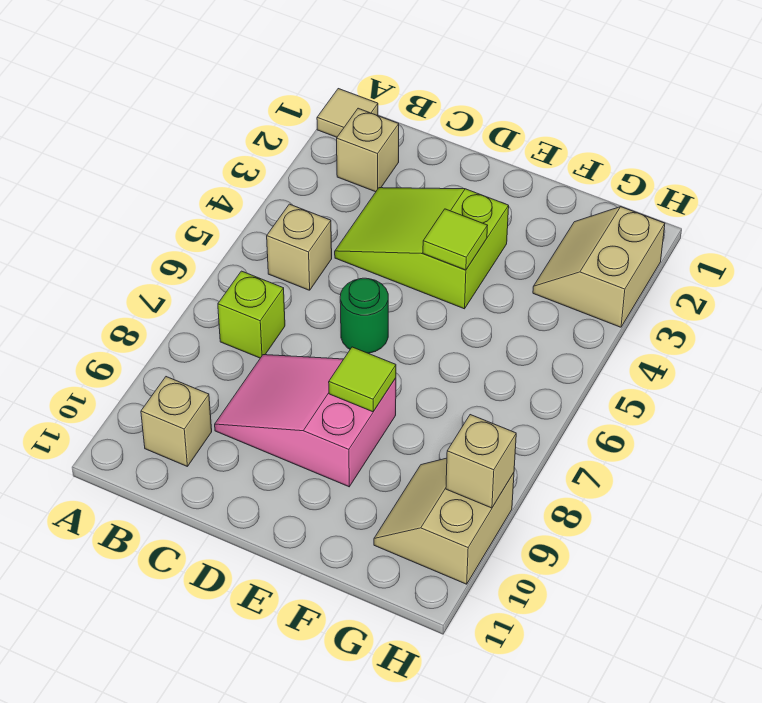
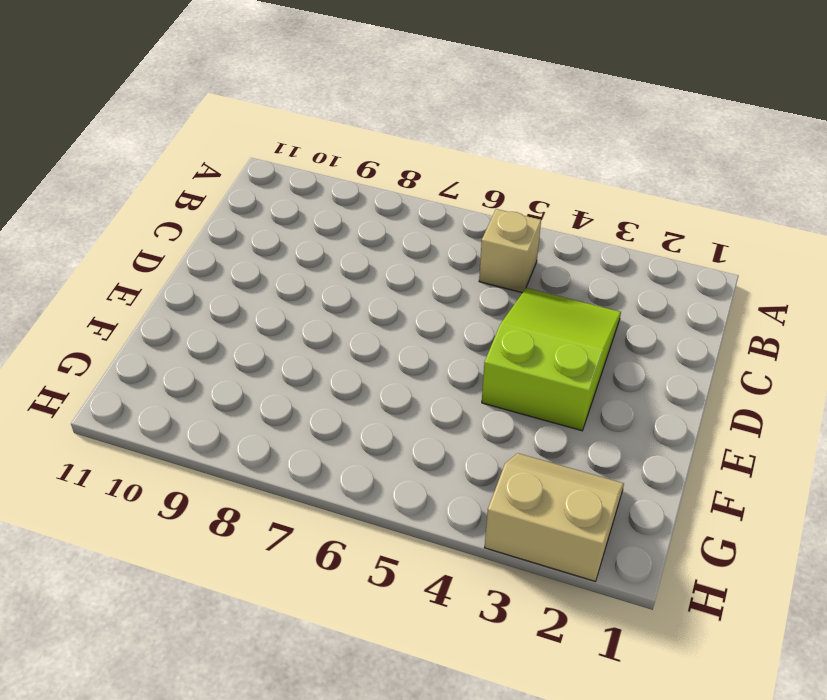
none -> tan 1x1 tile [317,89,378,137]
none -> tan 1x1 brick [337,108,399,192]
none -> lime 1x1 brick [218,271,285,358]

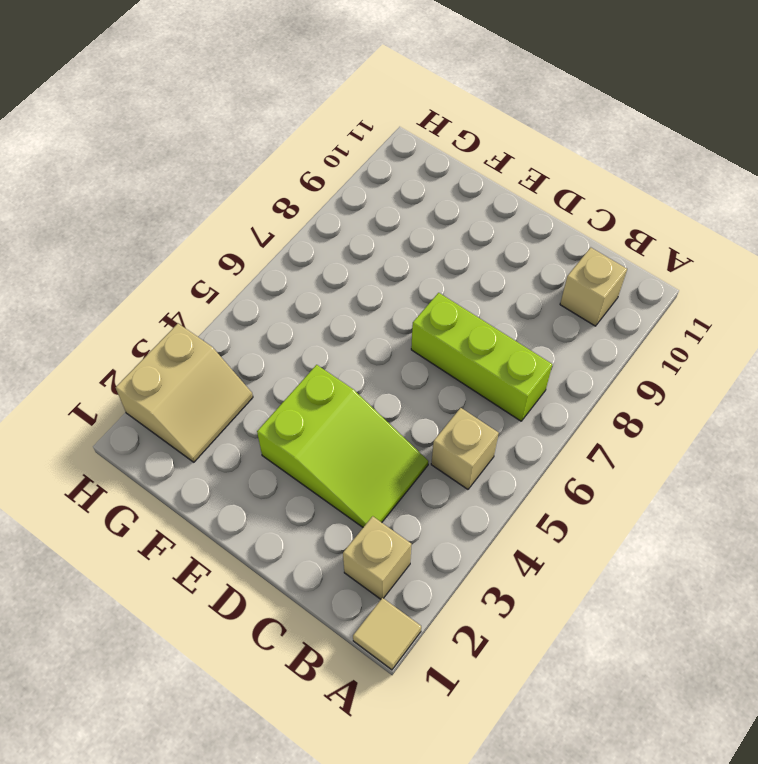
lime 1x3 brick [411,293,552,421] -> lime 1x1 brick [218,271,285,358]
none -> pink 2x3 slope [215,355,396,487]
none -> green 1x1 round brick [340,278,388,353]
none -> tan 2x2 slope [374,458,514,584]

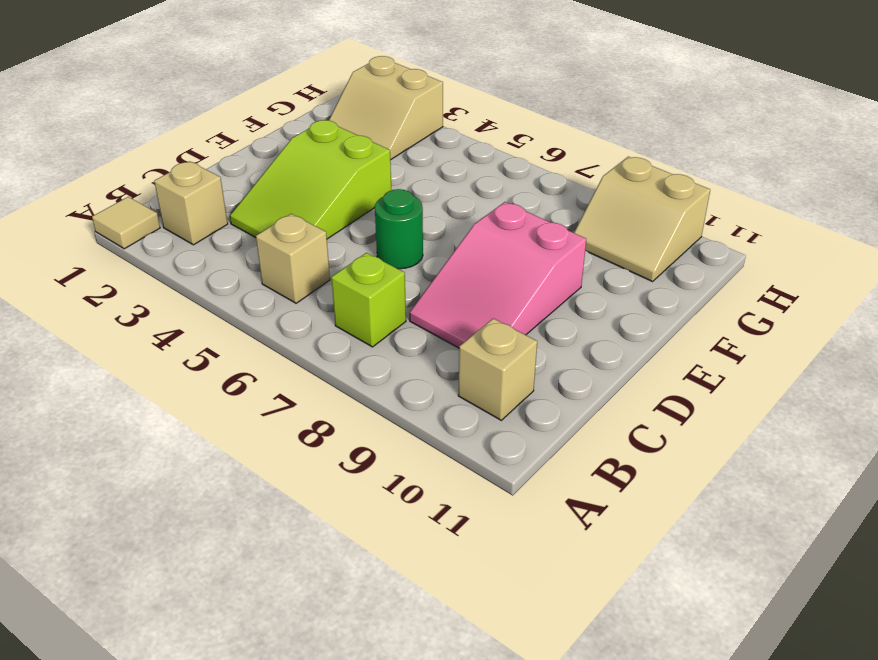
none -> lime 1x1 tile [423,209,488,270]
none -> lime 1x1 tile [329,347,396,412]
none -> tan 1x1 brick [446,415,516,508]

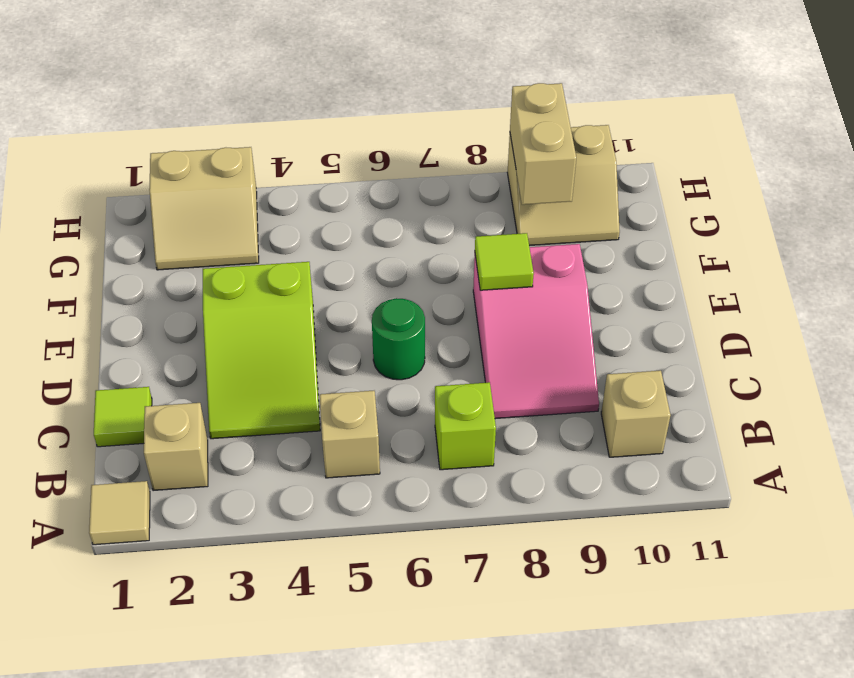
lime 1x1 tile [94,387,152,447] -> lime 1x1 tile moved to [423,209,488,270]
tan 1x2 brick [510,83,576,205] -> tan 1x1 brick [446,415,516,508]

